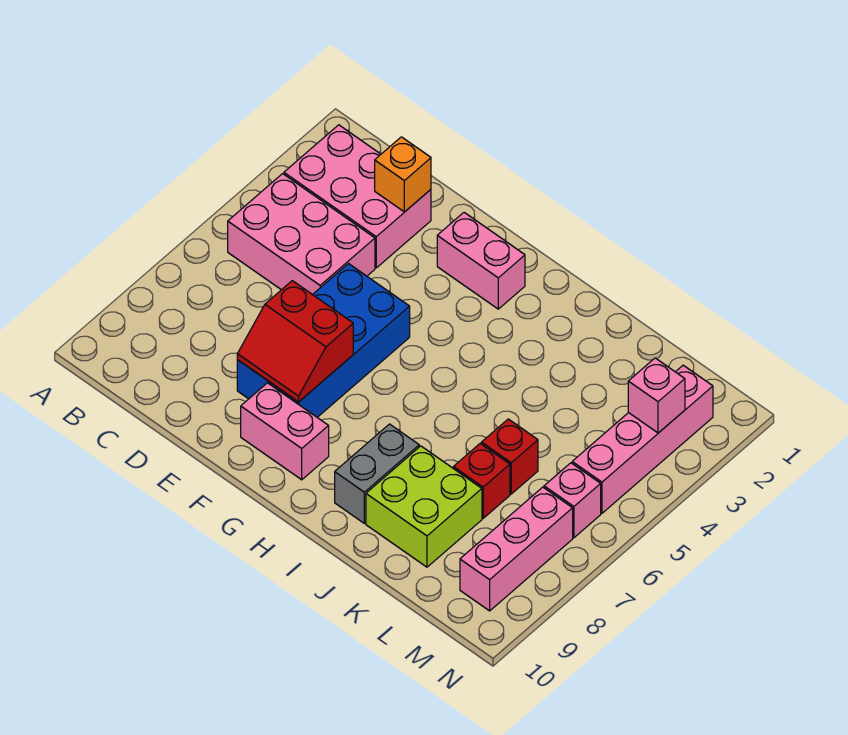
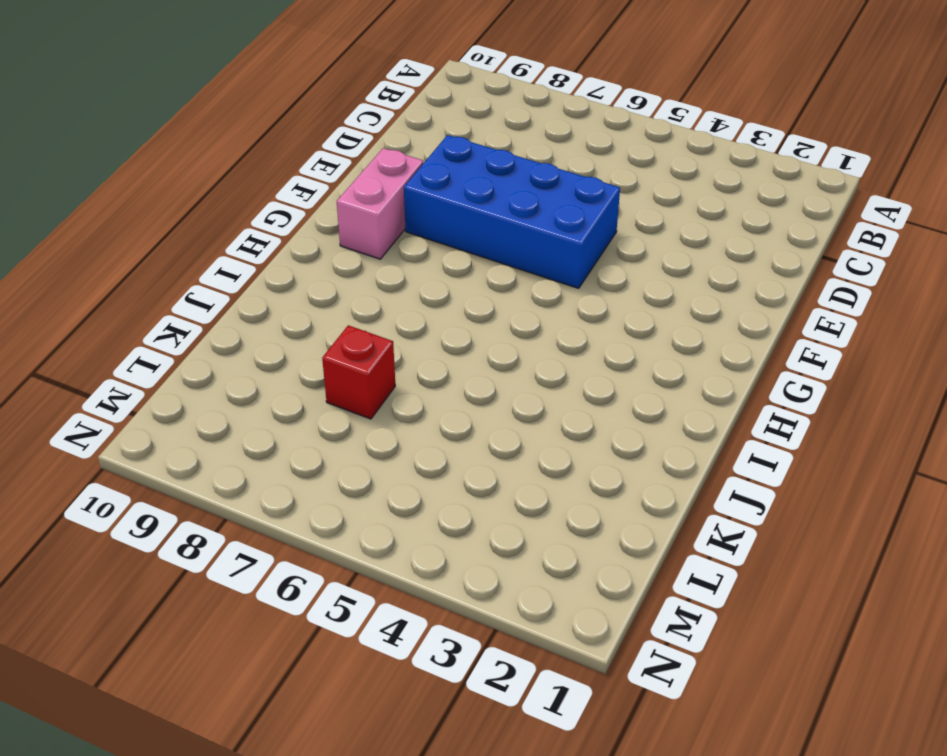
none -> pink 2x3 brick [284,125,431,268]
none -> pink 2x3 brick [228,174,375,295]
none -> pink 1x2 brick [437,213,525,309]

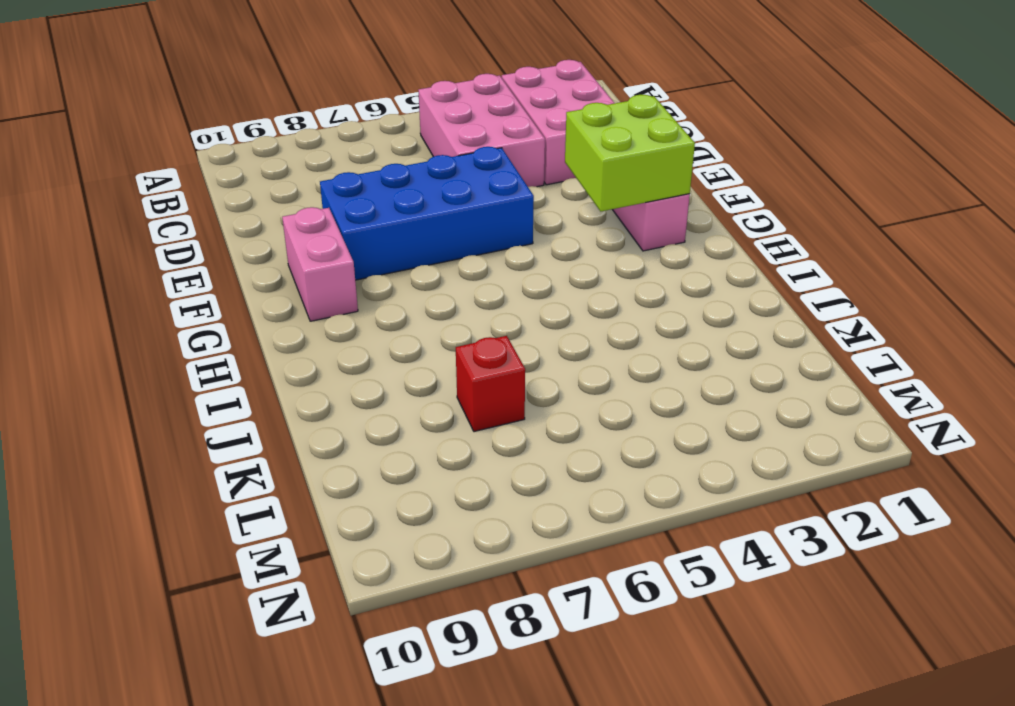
lime 2x2 brick [565,95,695,211] -> lime 2x2 brick moved to [366,446,482,567]
none -> grey 1x2 brick [335,424,419,523]
none -> red 1x1 brick [481,419,538,494]
none -> pink 1x4 brick [572,365,713,513]

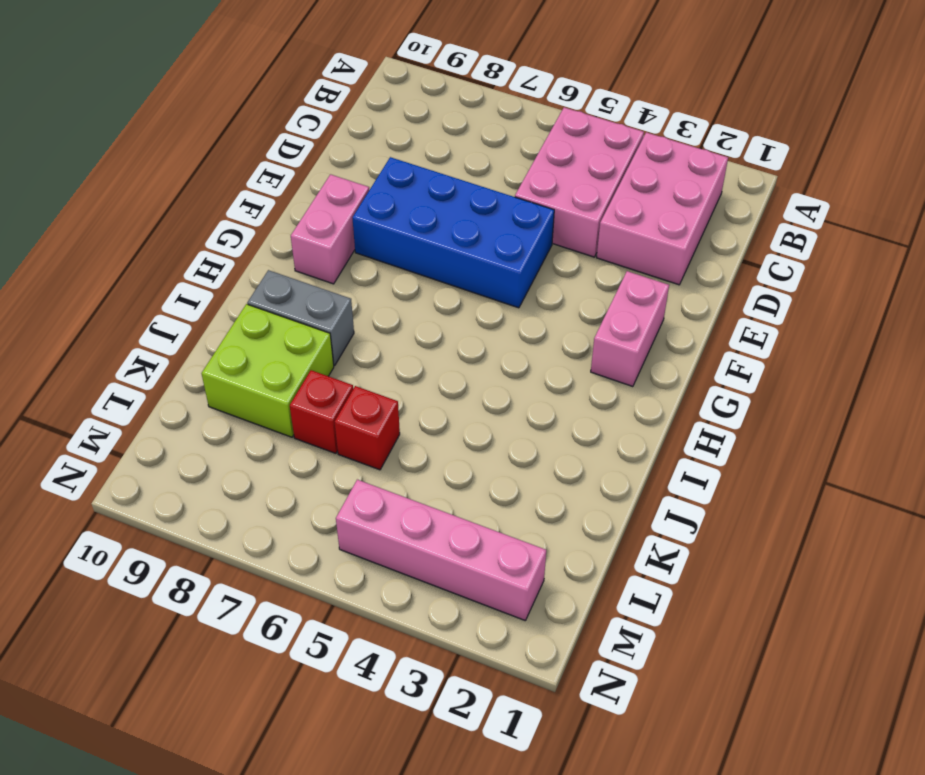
none -> pink 1x1 brick [544,463,601,538]
none -> pink 1x3 brick [460,487,573,611]
none -> orange 1x1 brick [375,137,431,212]

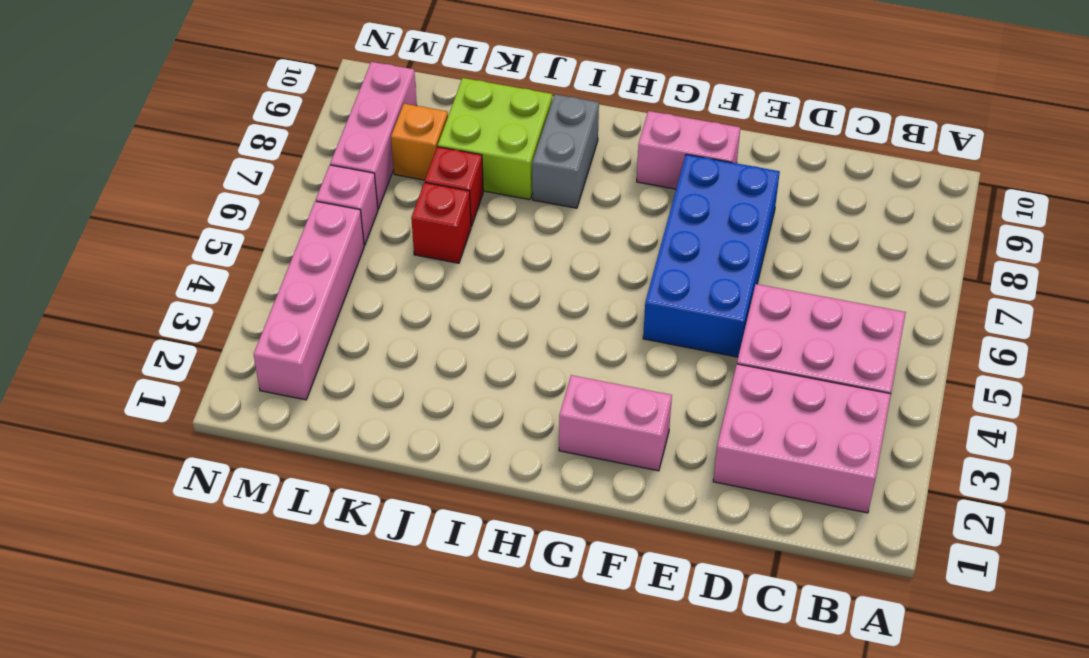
orange 1x1 brick [391,104,448,180] -> orange 1x1 brick moved to [375,137,431,212]
none -> red 2x2 slope [237,281,353,402]
none -> pink 1x1 brick [628,358,685,433]

